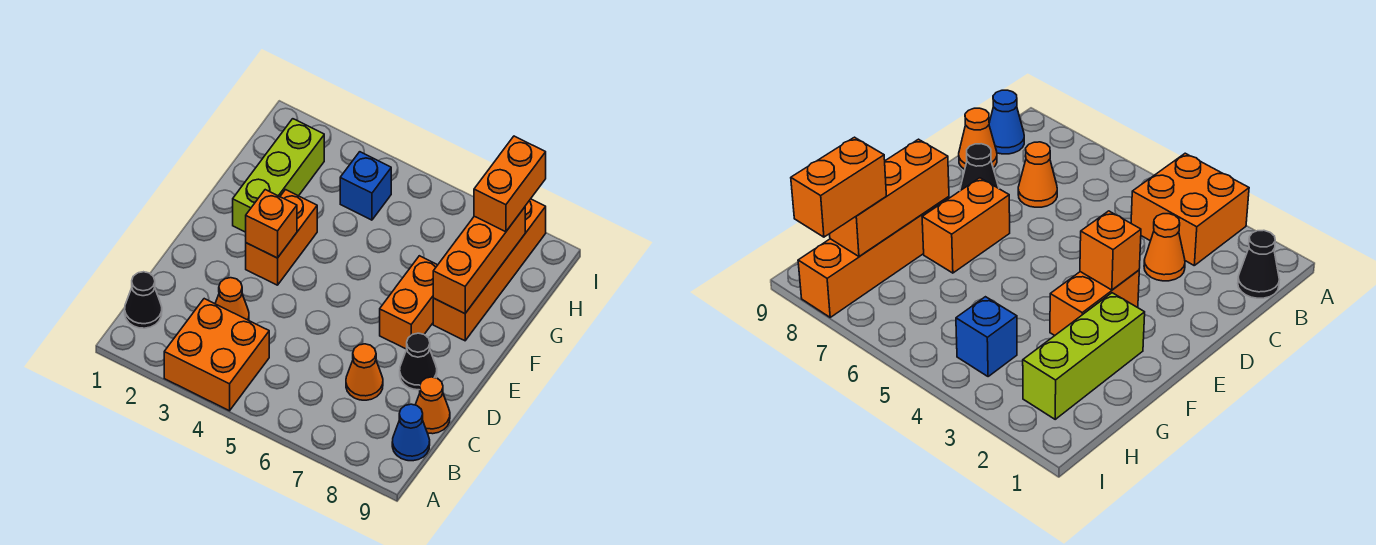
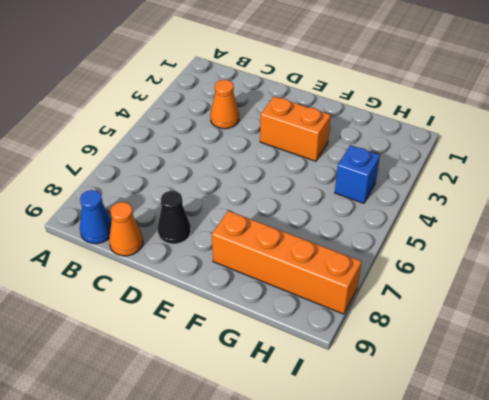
none -> orange 2x2 brick [164,299,269,411]
none -> black 1x1 cone [125,272,162,328]
none -> orange 1x1 cone [346,344,383,400]

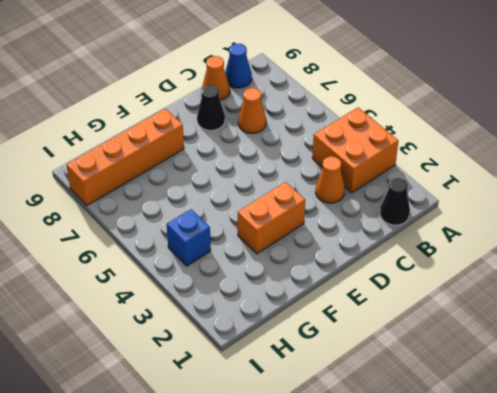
none -> orange 1x2 brick [380,256,437,349]
none -> lime 1x3 brick [233,119,324,232]
none -> orange 1x1 brick [246,190,297,258]

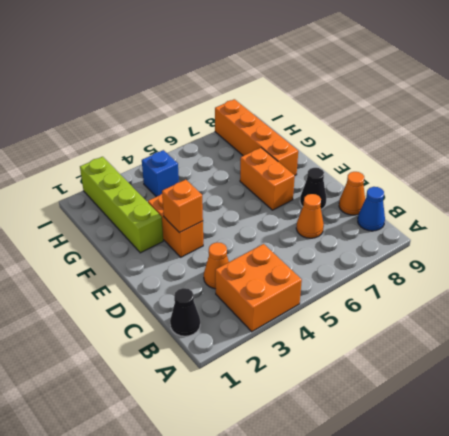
lime 1x4 brick [80,157,163,253] -> lime 1x3 brick [233,119,324,232]
none -> orange 1x3 brick [433,207,525,313]
none -> orange 1x2 brick [474,136,546,232]

